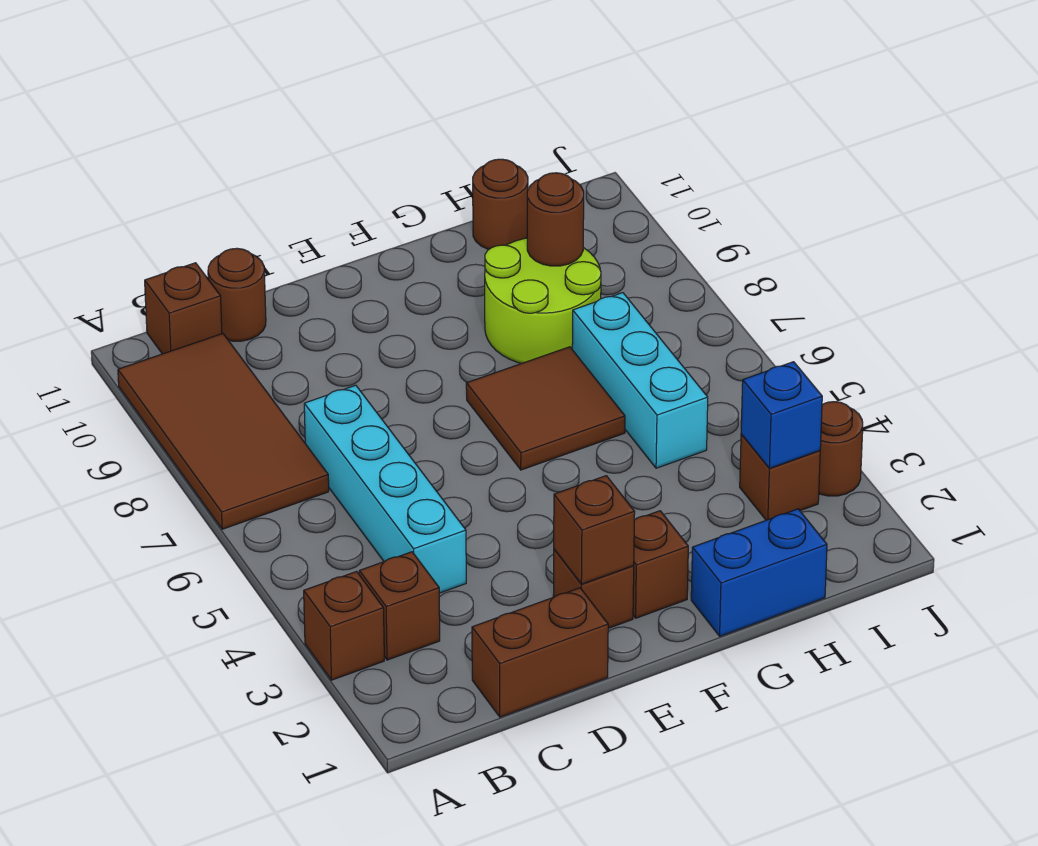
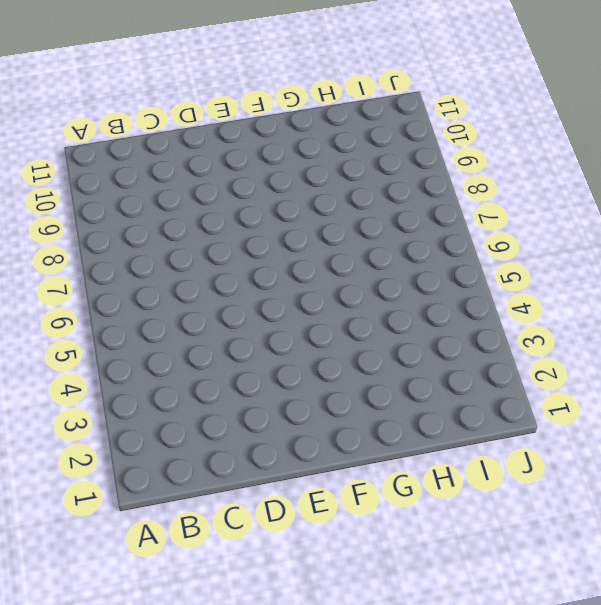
none -> brown 1x1 brick [304,572,384,680]
none -> brown 2x4 tile [118,333,329,529]
none -> brown 1x1 brick [359,552,440,660]

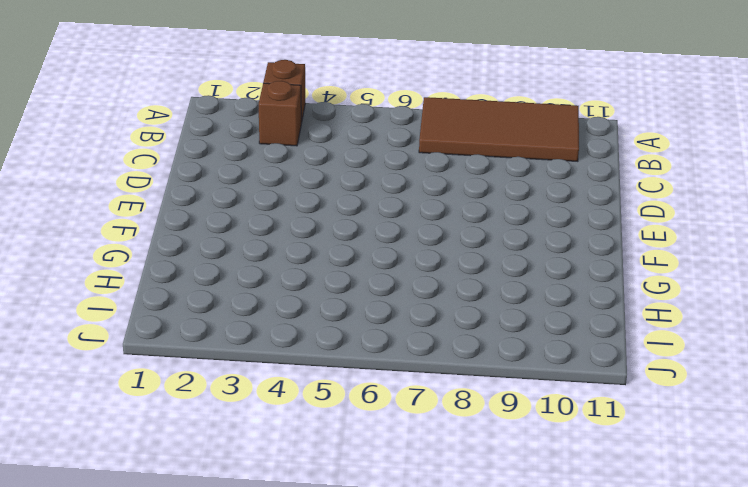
none -> brown 1x1 brick [145,263,222,354]
none -> brown 1x2 brick [472,588,608,717]
none -> cyan 1x4 brick [304,385,466,593]

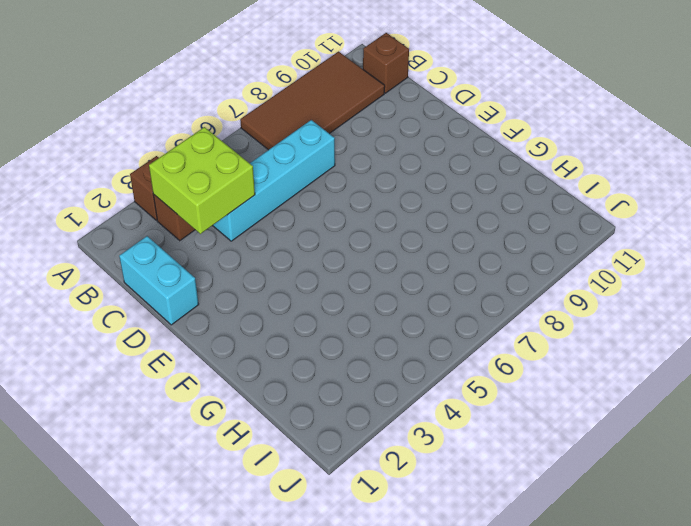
lime 2x2 brick [149,127,255,234] -> none
cyan 1x2 brick [119,236,199,325] -> brown 1x2 brick [472,588,608,717]
none -> brown 1x1 round brick [208,248,266,341]
none -> brown 1x1 brick [553,549,634,628]
none -> brown 1x1 brick [633,511,688,618]

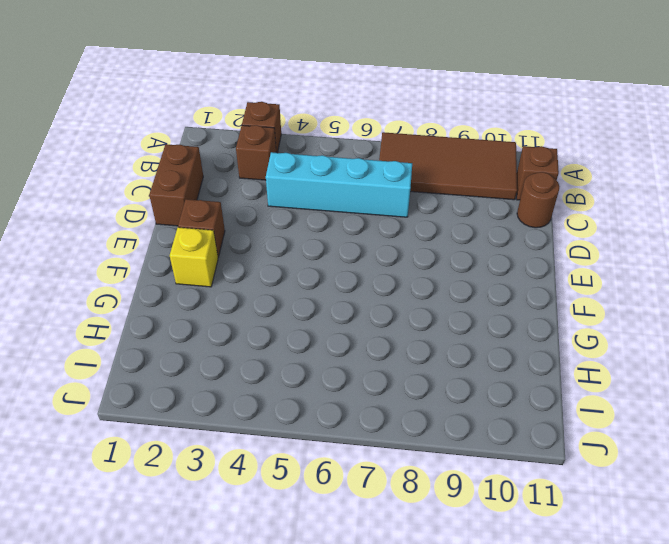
yellow 1x1 brick [170,227,218,287] -> brown 1x1 brick [633,511,688,618]
none -> brown 2x2 tile [466,347,625,470]
none -> blue 1x2 brick [691,509,827,636]
none -> lime 2x2 round brick [485,238,601,363]

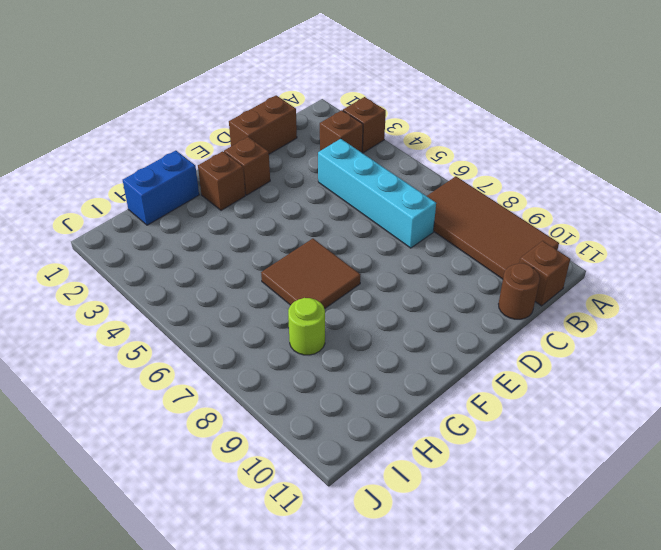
lime 1x1 round brick [288,298,325,355] -> lime 2x2 round brick [485,238,601,363]
none -> cyan 1x3 brick [572,293,708,468]
none -> brown 1x1 round brick [473,159,528,249]
none -> brown 1x1 brick [740,434,820,520]

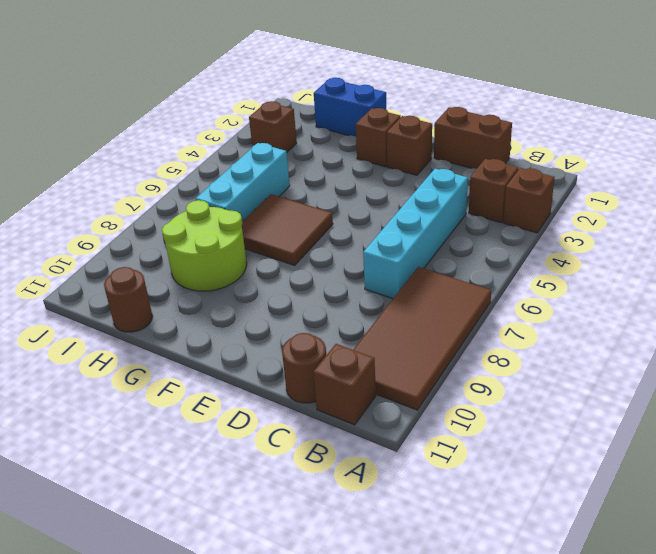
none -> brown 1x1 round brick [819,402,863,496]
none -> brown 1x1 brick [554,476,635,584]
none -> brown 1x1 round brick [527,173,584,266]

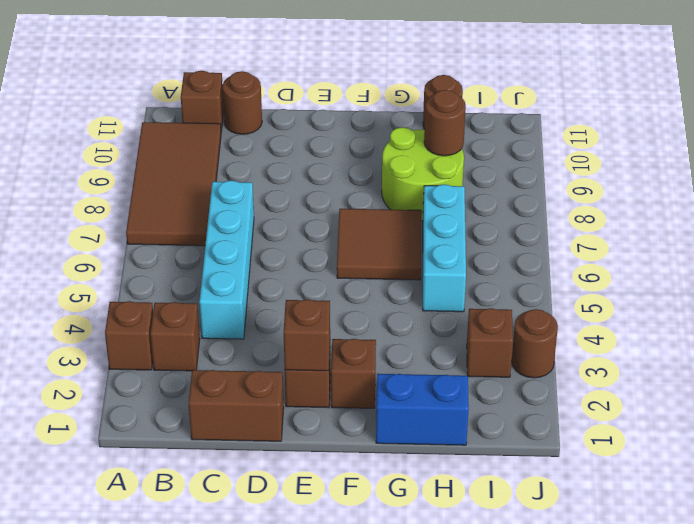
none -> blue 1x1 brick [741,362,822,468]

